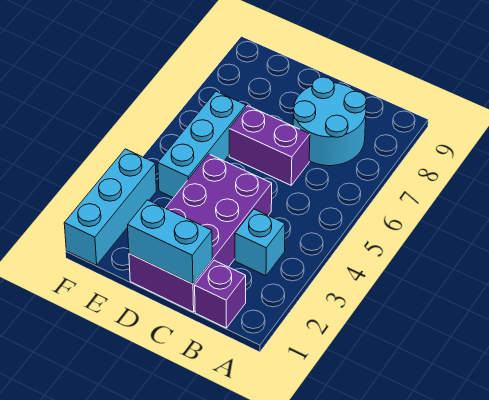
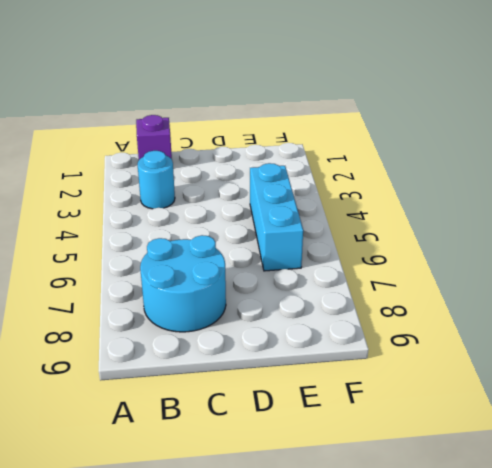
cyan 1x1 round brick [138,151,175,209] -> cyan 1x1 brick [235,209,285,276]
none -> purple 2x4 brick [129,154,272,312]
none -> purple 1x2 brick [229,106,310,185]

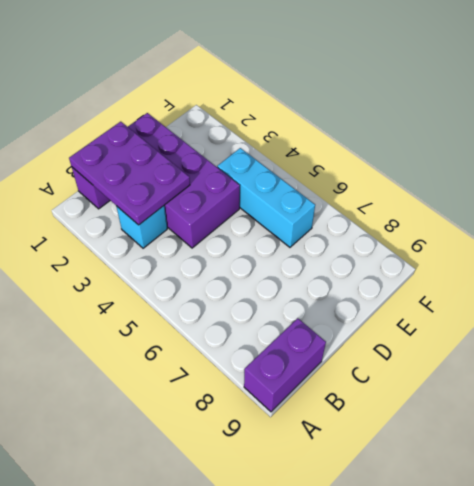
purple 1x2 brick [244,318,326,412] -> purple 1x2 brick moved to [229,106,310,185]
purple 2x3 plate [69,122,190,225] -> cyan 1x2 brick [128,200,212,284]
none -> cyan 2x2 round brick [293,77,366,166]
none -> cyan 1x3 brick [64,149,156,265]

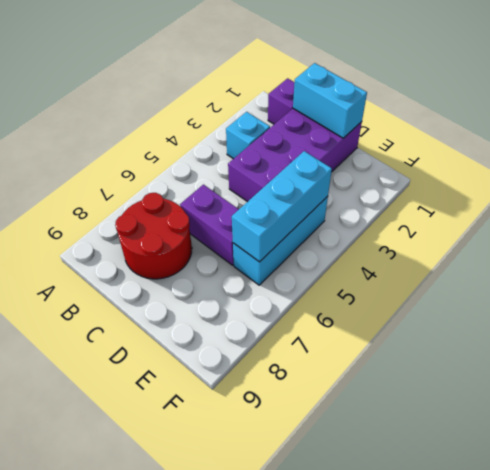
red 2x2 round brick [115,193,192,279] -> cyan 2x2 round brick [293,77,366,166]
cyan 1x3 brick [232,151,332,262] -> cyan 1x3 brick moved to [64,149,156,265]

